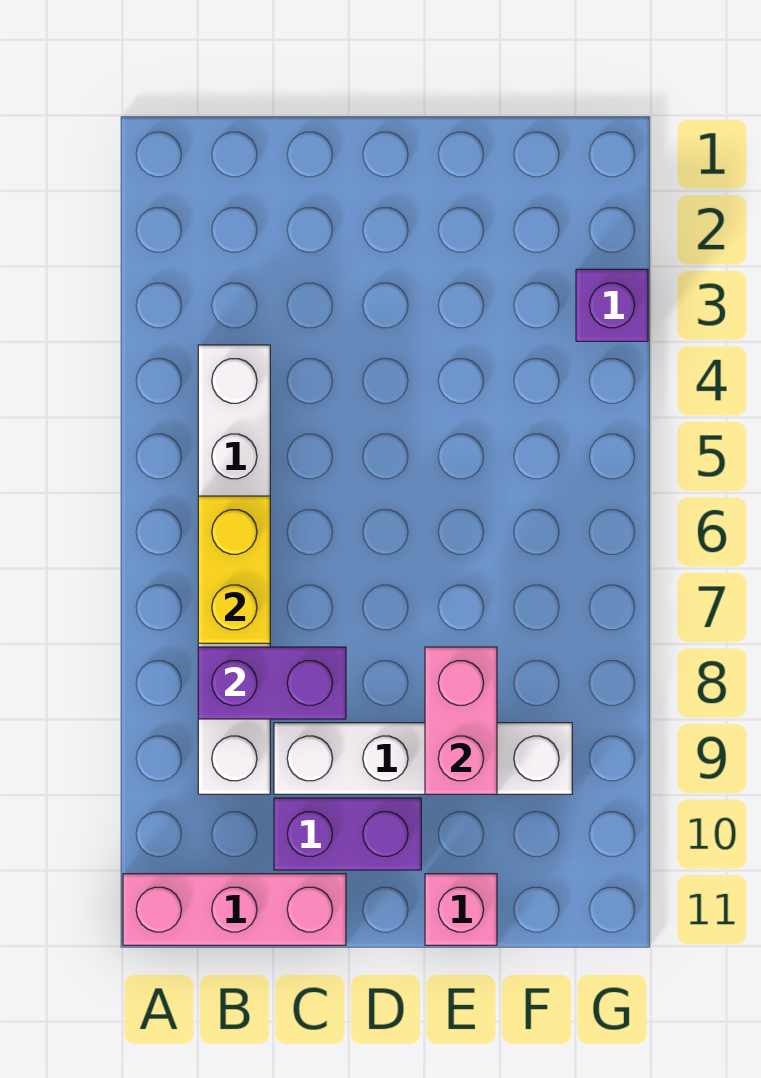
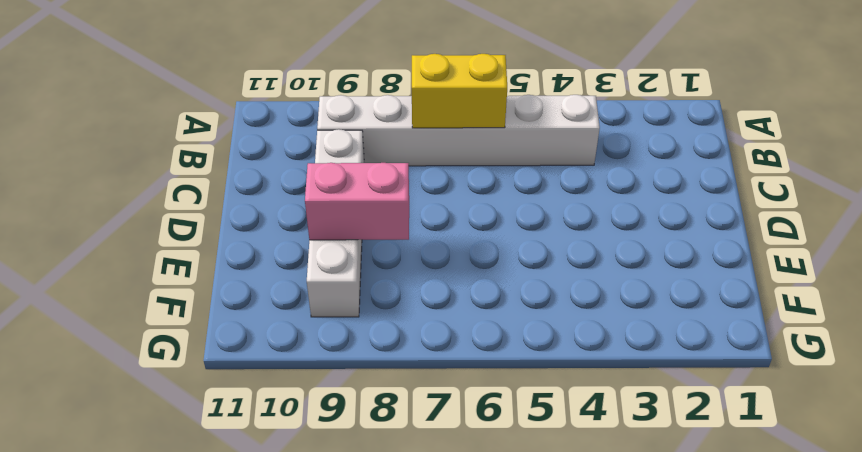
none -> pink 1x3 brick [123,874,346,945]
none -> purple 1x2 brick [274,798,421,870]

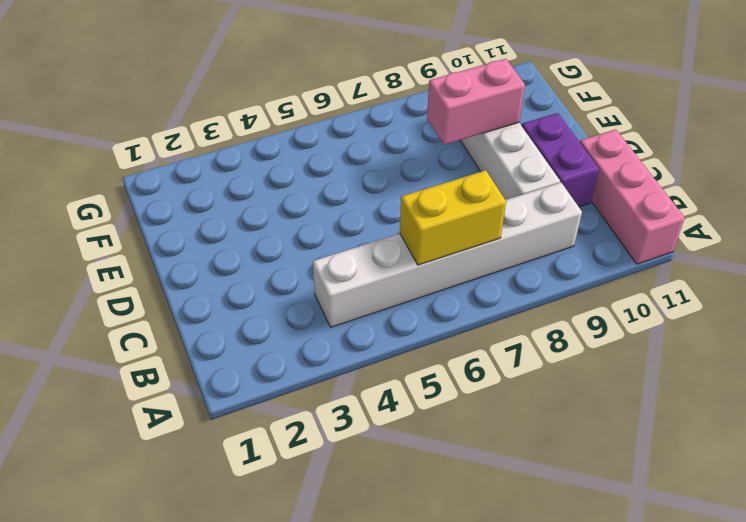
none -> pink 1x1 brick [425,874,497,945]
none -> purple 1x1 brick [576,269,648,341]

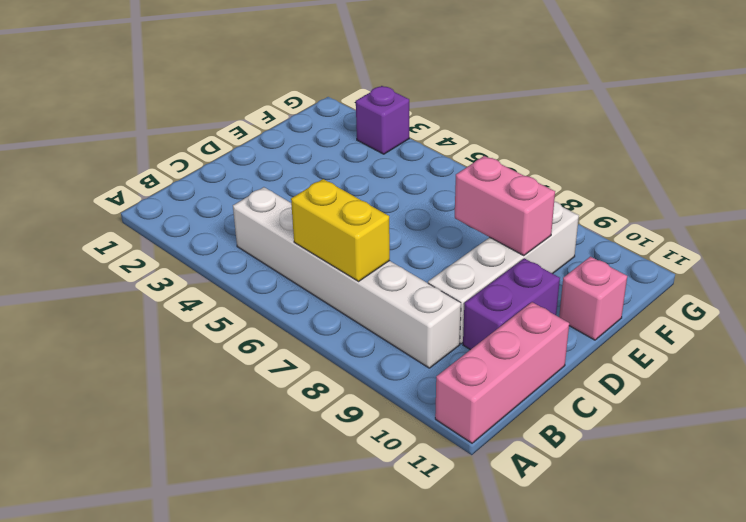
none -> purple 1x2 brick [198,647,346,719]

